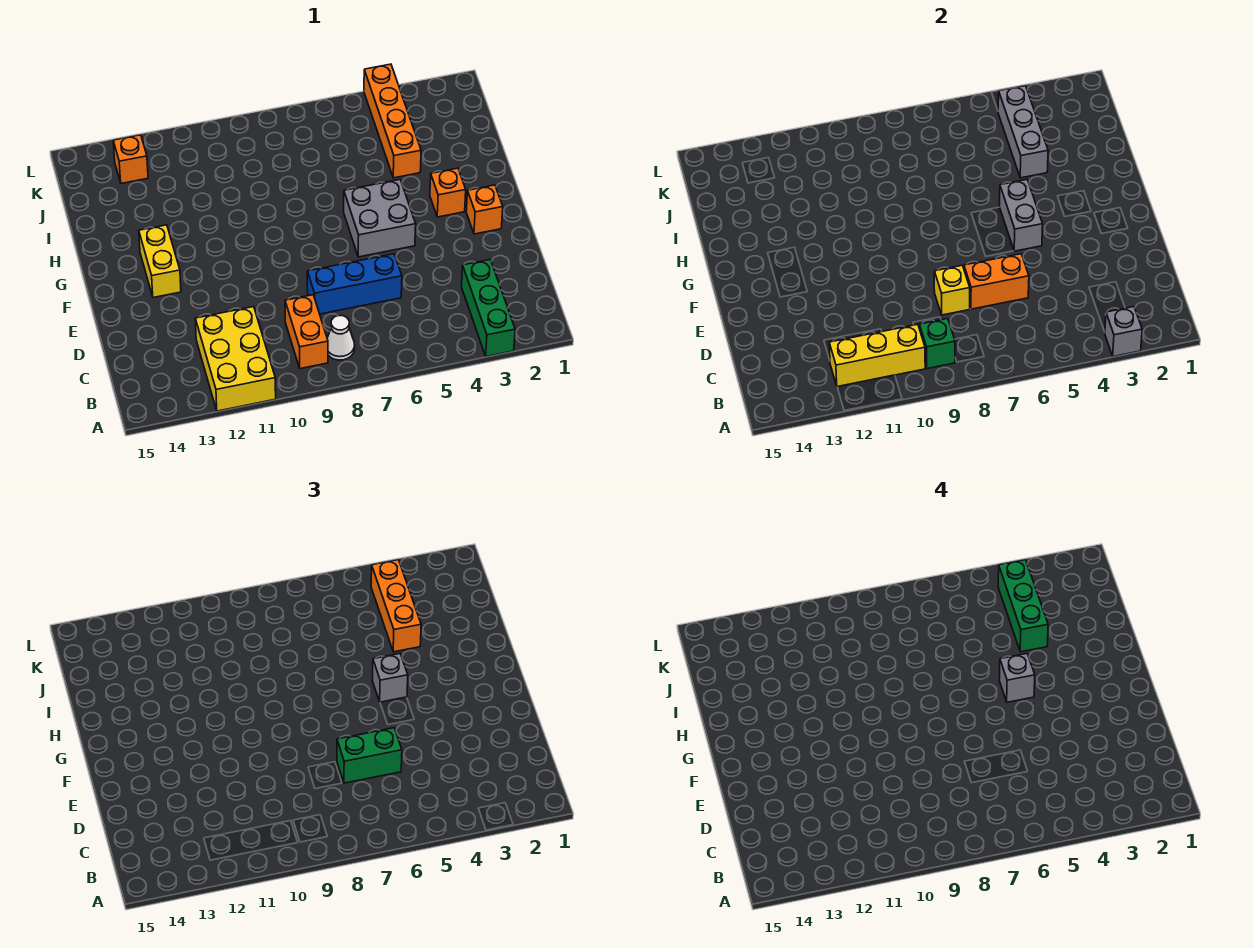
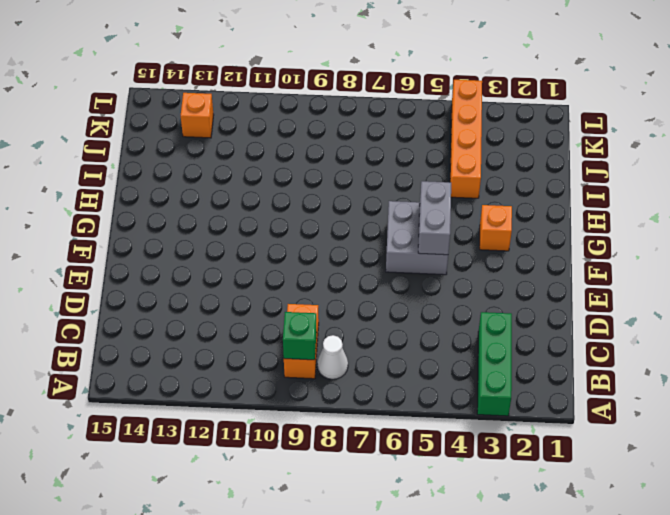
none -> yellow 2x3 brick [195,307,276,411]
none -> blue 1x3 brick [307,254,402,314]
none -> orange 1x1 brick [466,185,503,234]

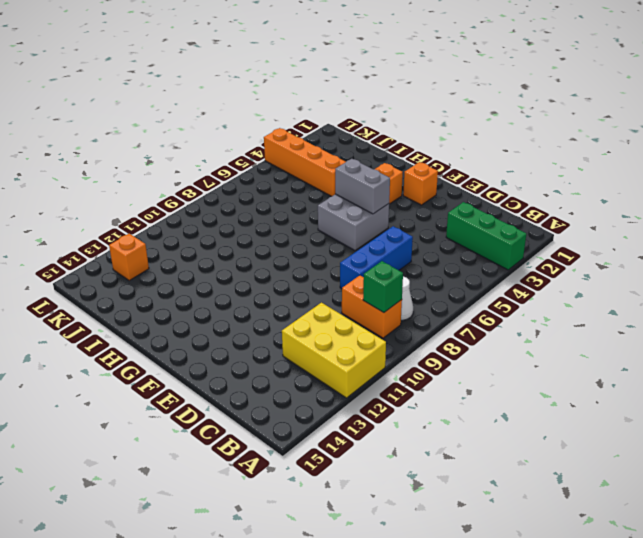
none -> yellow 1x2 brick [139,225,181,298]
none -> grey 1x1 brick [1105,307,1142,357]
none -> yellow 1x3 brick [829,324,925,387]

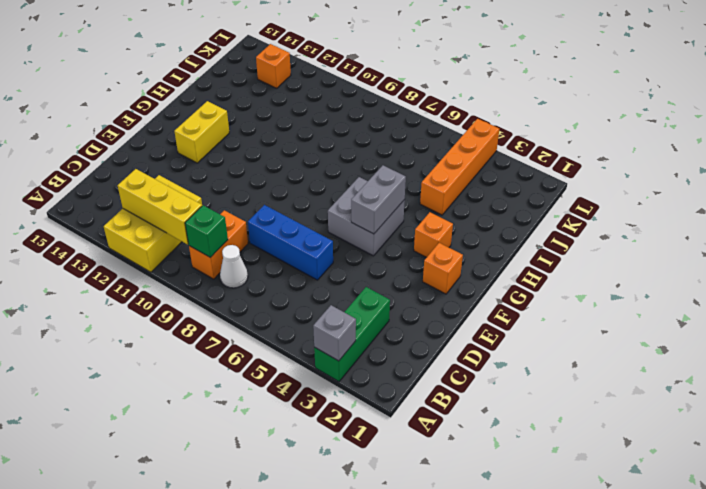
none -> orange 1x2 brick [964,254,1029,309]
none -> yellow 1x1 brick [934,266,970,315]
none -> grey 1x3 brick [998,86,1048,178]

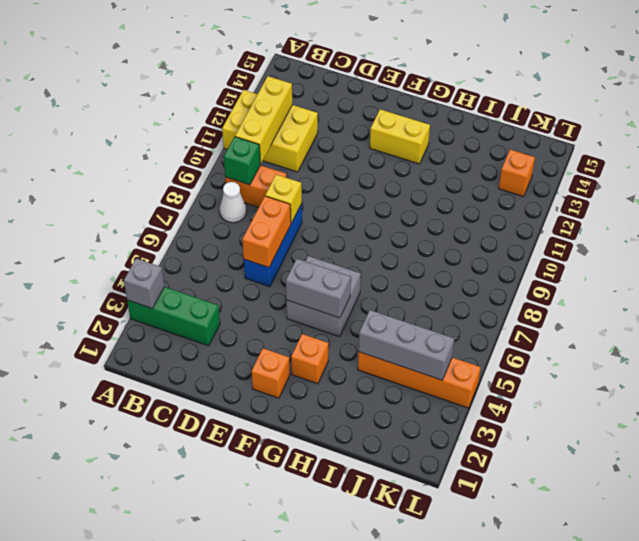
none -> green 1x2 brick [337,728,402,783]
none -> grey 1x1 brick [372,654,408,702]
none -> orange 1x3 brick [371,560,421,652]

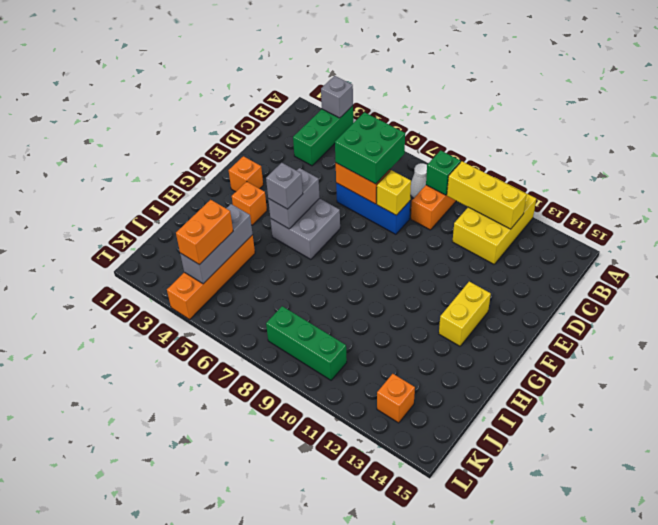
green 2x2 brick [335,112,405,184] -> green 1x2 brick [337,728,402,783]
orange 1x2 brick [176,200,233,265] -> orange 1x3 brick [371,560,421,652]
green 1x3 brick [266,306,347,380] -> green 1x3 brick turned to [998,560,1048,652]
none -> grey 1x1 brick [999,654,1035,702]

